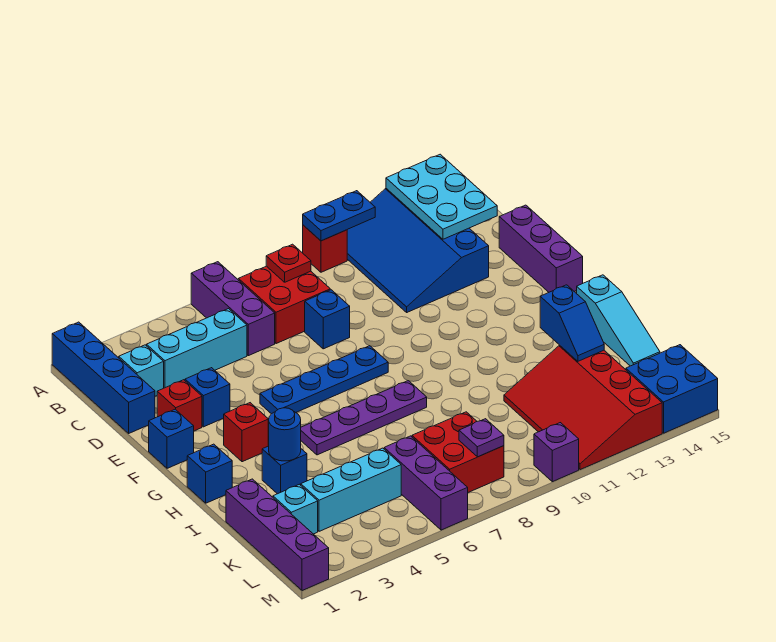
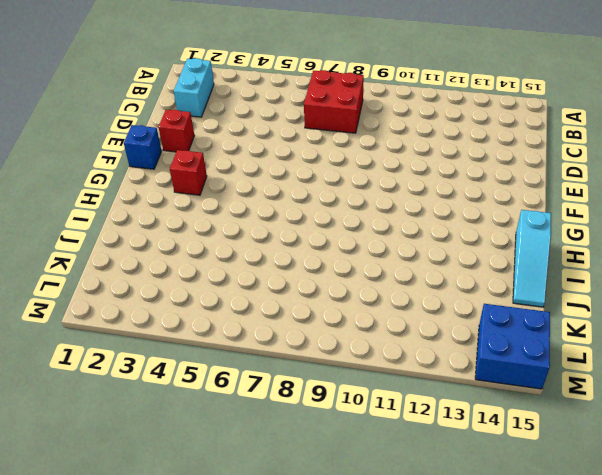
cyan 1x2 brick [174,58,214,117] -> cyan 1x1 brick [119,345,164,396]
none -> blue 1x4 brick [52,322,155,433]
none -> purple 1x3 brick [191,262,275,356]
none -> red 1x1 brick [303,225,347,272]
none -> blue 3x4 slope [347,189,489,312]

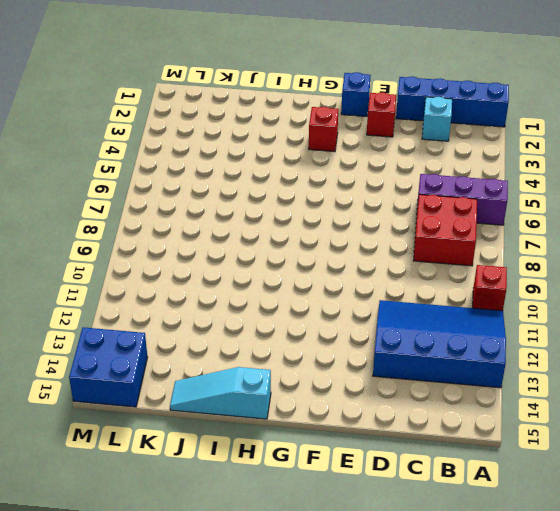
none -> cyan 1x3 brick [147,309,247,388]
none -> blue 1x1 brick [305,290,350,349]
none -> purple 1x3 brick [499,205,583,292]
none -> blue 1x1 brick [185,368,230,427]

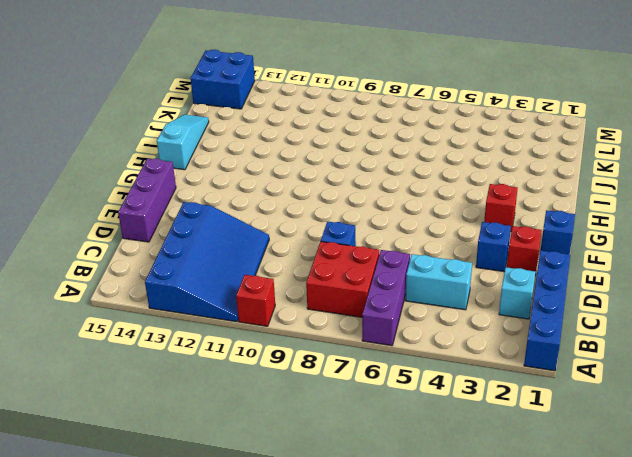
cyan 1x2 brick [405,254,472,310] -> cyan 1x3 brick [147,309,247,388]
none -> blue 1x4 plate [260,346,388,414]
none -> blue 1x1 brick [187,444,232,503]
none -> purple 1x4 plate [301,381,427,455]
none -> blue 1x1 brick [262,446,307,494]

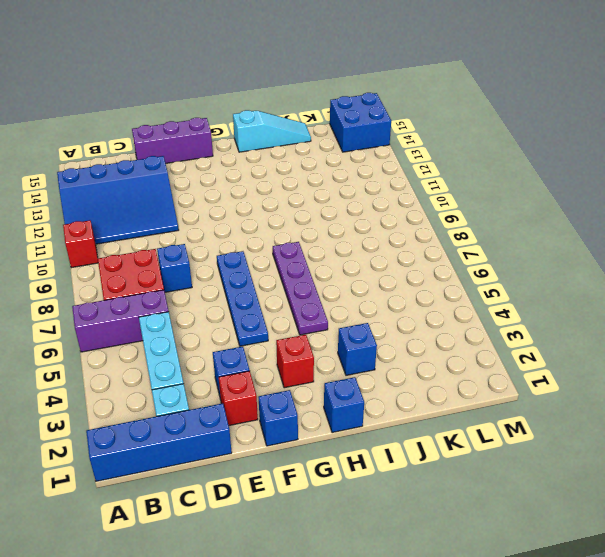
none -> purple 1x4 brick [226,479,329,591]
none -> red 3x4 slope [504,345,662,470]
none -> cyan 1x1 brick [273,484,318,534]
none -> cyan 1x3 brick [301,448,401,531]

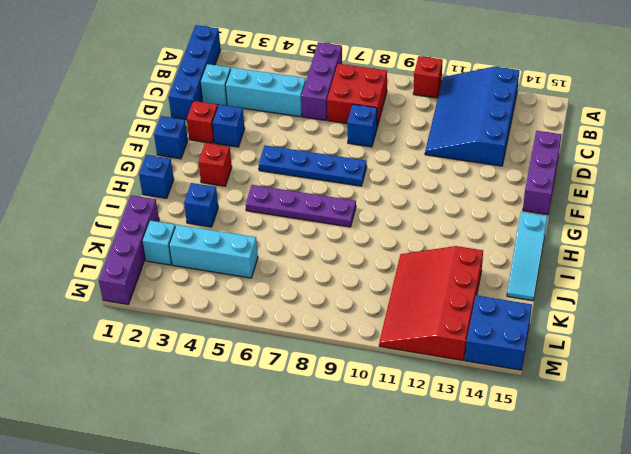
none -> purple 1x3 brick [384,436,468,530]
none -> red 2x2 brick [412,412,504,492]
none -> purple 1x1 brick [534,423,579,482]
none -> blue 1x2 plate [303,191,375,241]

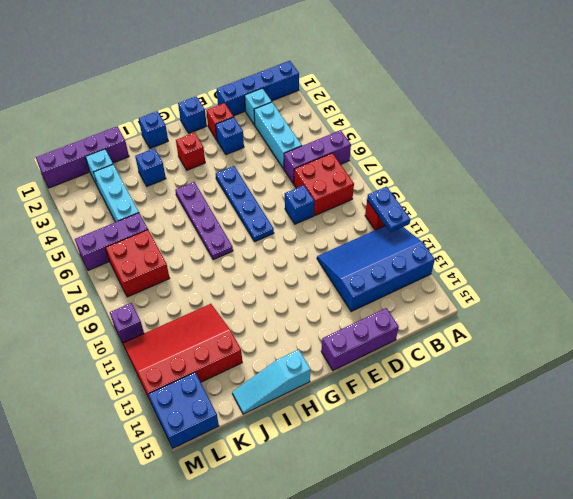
none -> cyan 2x3 plate [386,154,497,239]
none -> red 1x1 plate [266,244,311,282]
none -> blue 1x1 round brick [268,408,301,461]
none -> blue 1x2 slope [540,285,604,361]

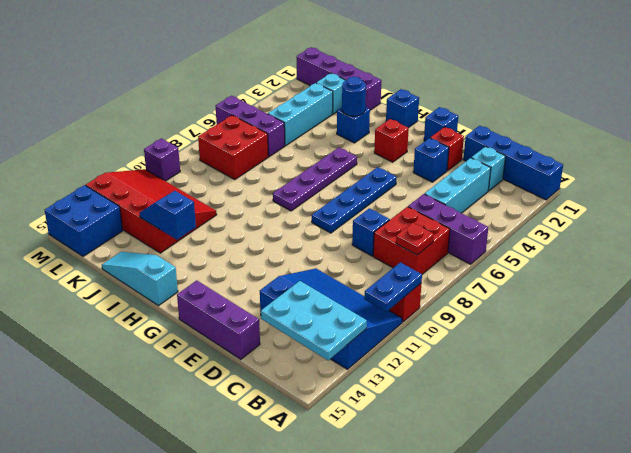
none -> purple 1x1 plate [459,419,504,457]

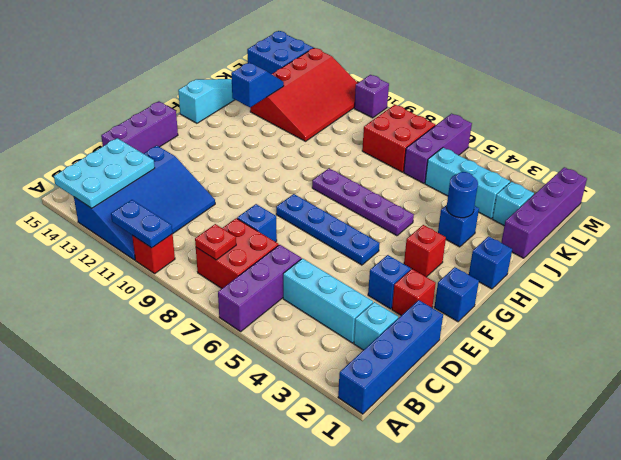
none -> purple 1x1 plate [459,419,504,457]

